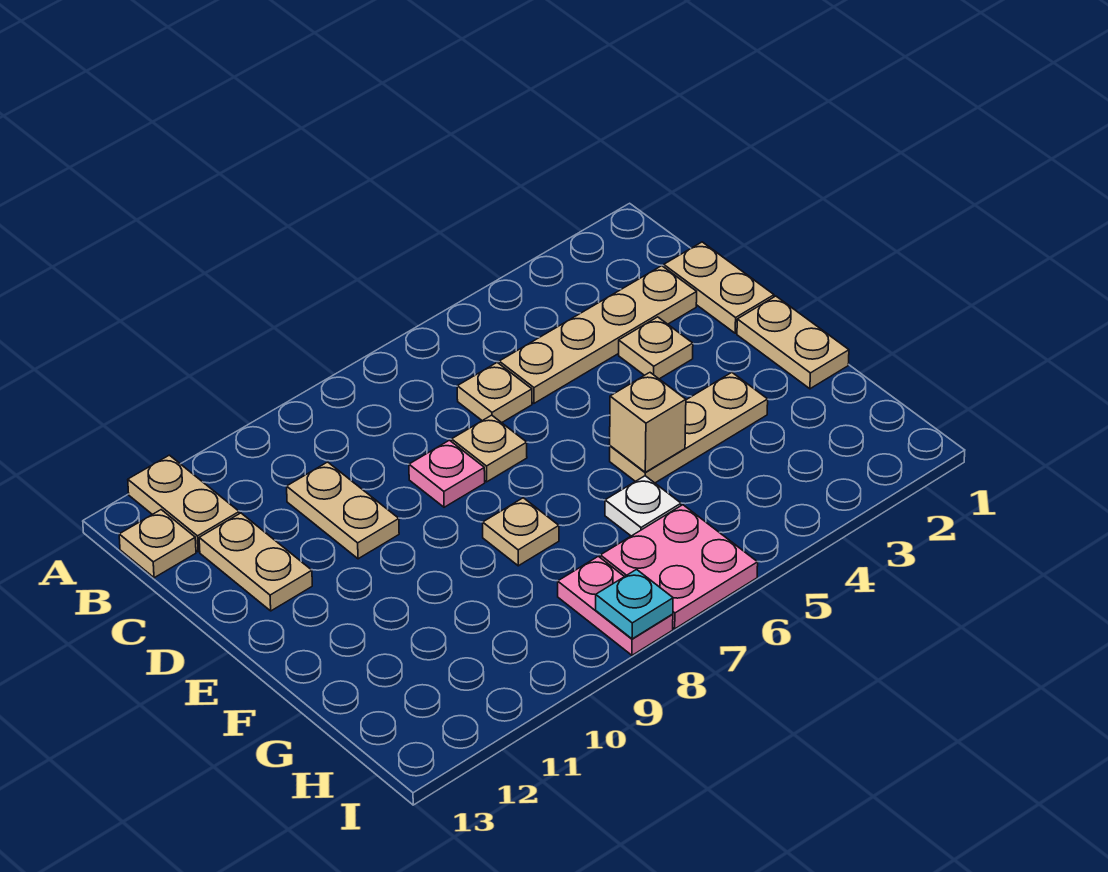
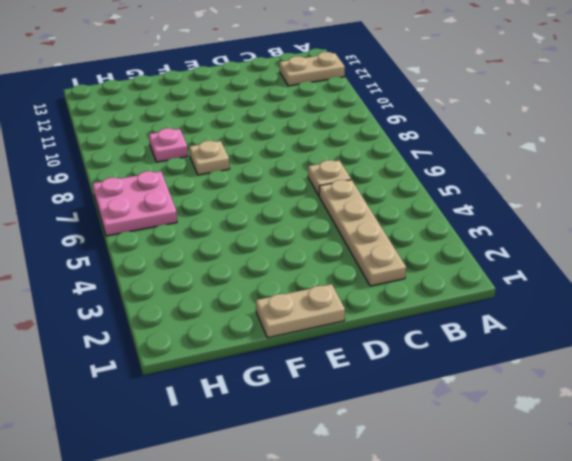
pink 1x1 plate [149,128,188,162] -> pink 1x1 plate moved to [409,440,485,507]
none -> tan 1x1 plate [119,510,196,578]
none -> tan 1x2 plate [664,242,774,333]
none -> tan 1x2 plate [287,462,399,559]

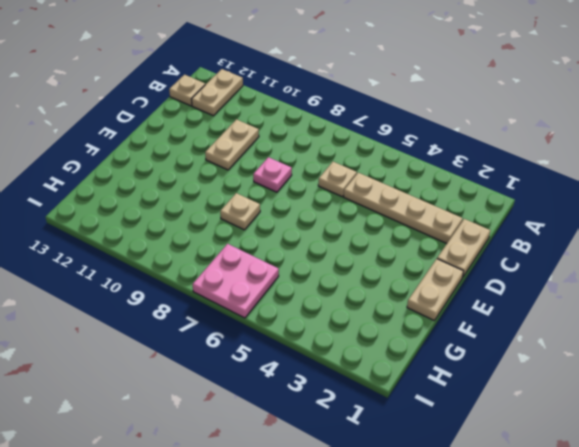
none -> tan 1x2 plate [199,513,312,611]
none -> tan 1x1 plate [619,317,693,379]
none -> tan 1x1 plate [452,415,527,482]

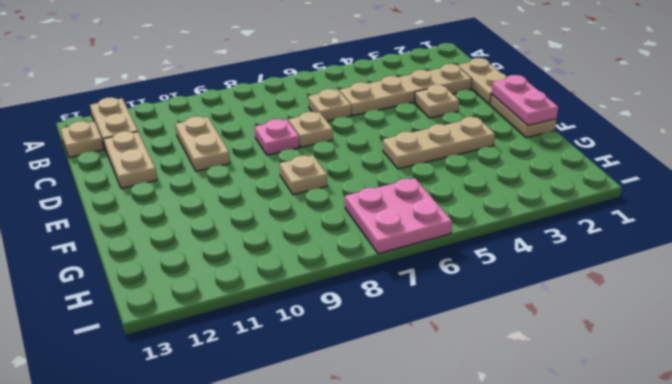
pink 1x2 plate [491,75,558,125] -> pink 1x2 plate moved to [558,556,673,655]
none -> white 1x1 plate [605,476,681,536]
none -> tan 1x1 brick [610,373,686,472]
none -> cyan 1x1 plate [596,570,673,639]

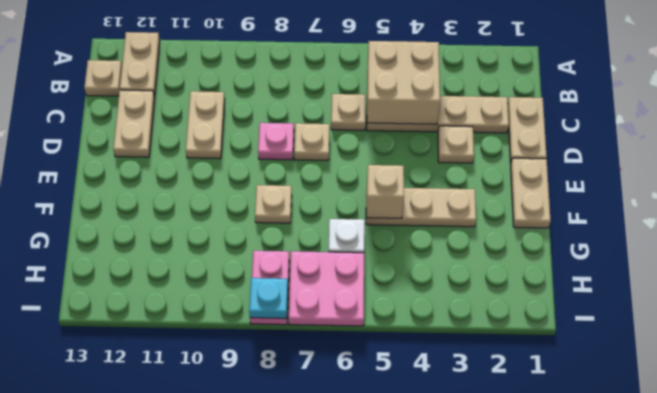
tan 2x2 brick [367,41,440,124] -> none

